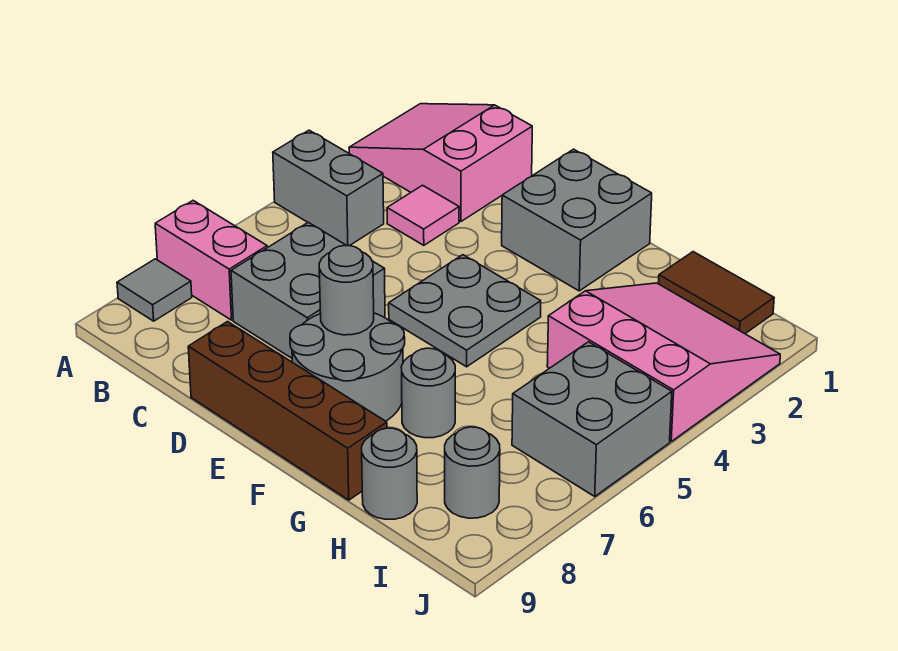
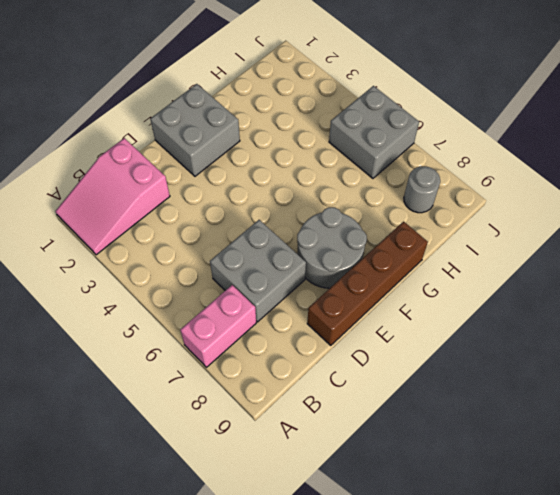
none -> grey 1x2 brick [273,130,384,246]
none -> grey 1x1 tile [117,259,192,321]
none -> pink 1x1 tile [387,185,459,245]

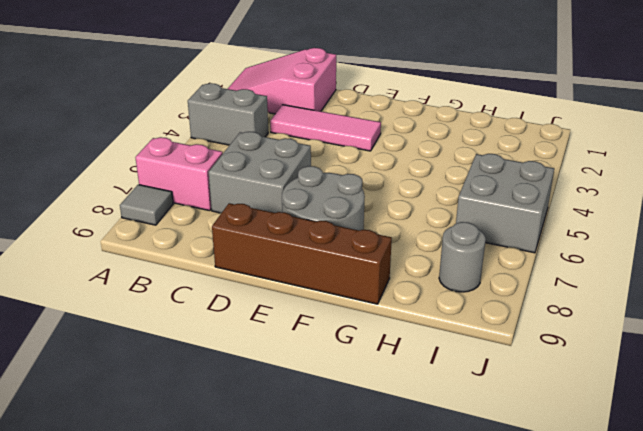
pink 1x3 tile [270,105,381,151] -> pink 1x1 tile [387,185,459,245]
none -> grey 2x2 brick [502,149,652,291]
none -> grey 2x2 plate [389,255,541,367]
none -> grey 1x1 round brick [401,348,455,438]

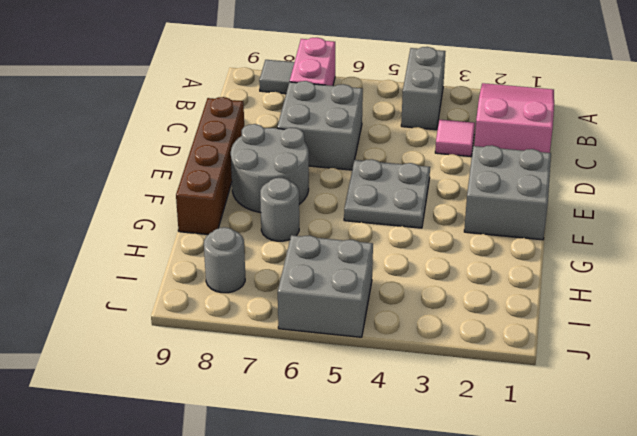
none -> brown 1x2 tile [658,252,774,334]
none -> pink 3x3 slope [547,283,780,441]
none -> grey 1x1 round brick [362,428,417,519]

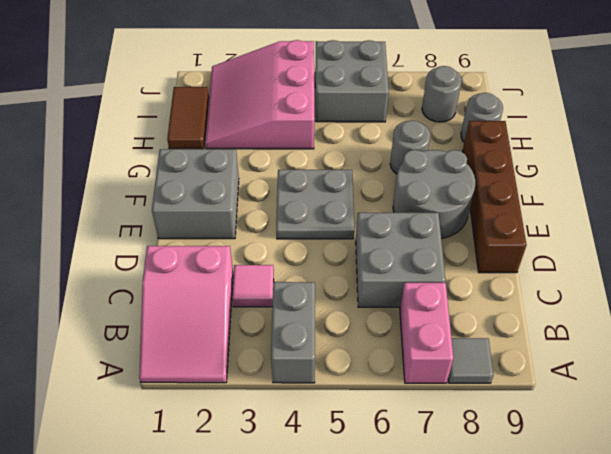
none -> grey 1x1 round brick [319,245,374,335]

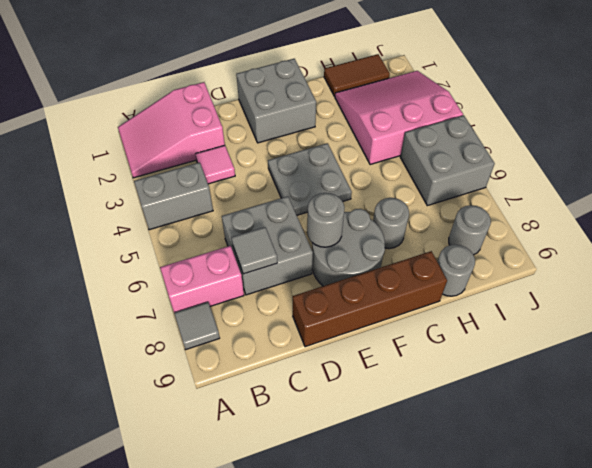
grey 1x1 tile [231,227,277,274] -> none

